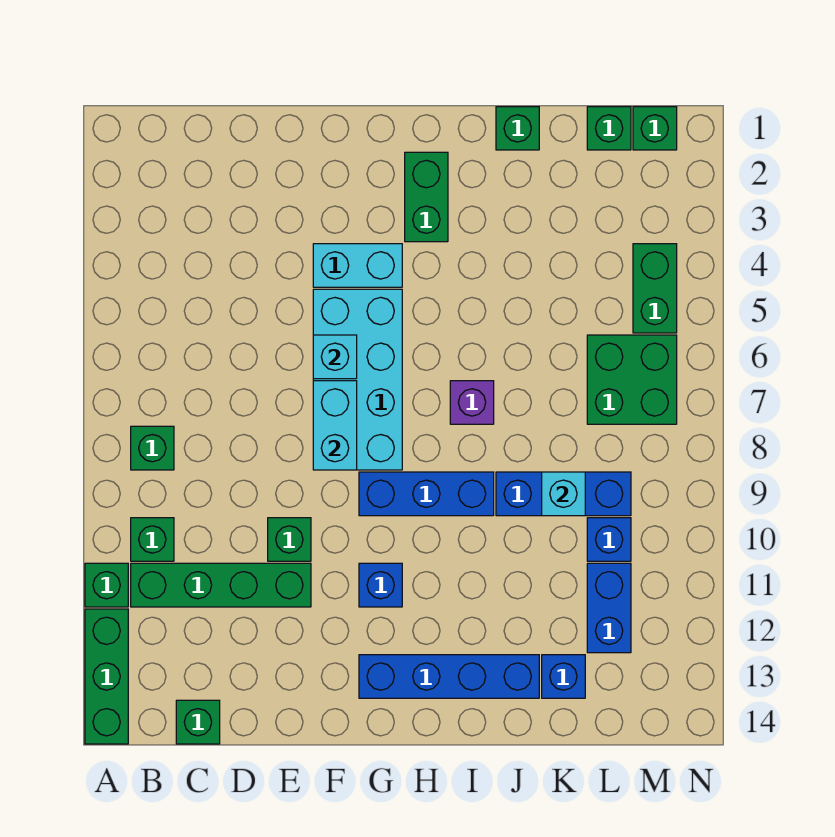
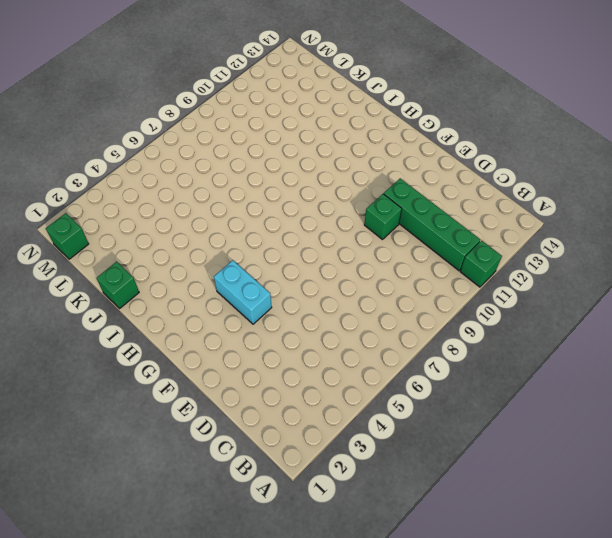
none -> green 1x3 brick [85,609,128,744]
none -> green 1x1 brick [131,426,174,470]
none -> green 1x1 brick [131,518,174,561]

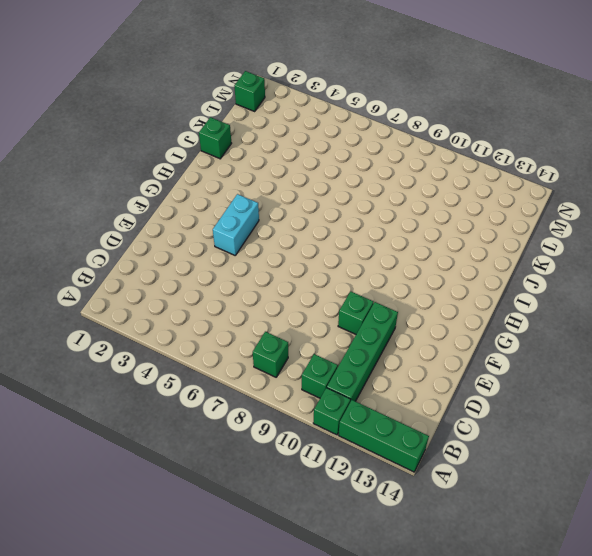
none -> green 1x1 brick [176,700,220,744]
none -> cyan 2x4 brick [313,289,402,470]
none -> blue 1x3 brick [359,472,494,516]

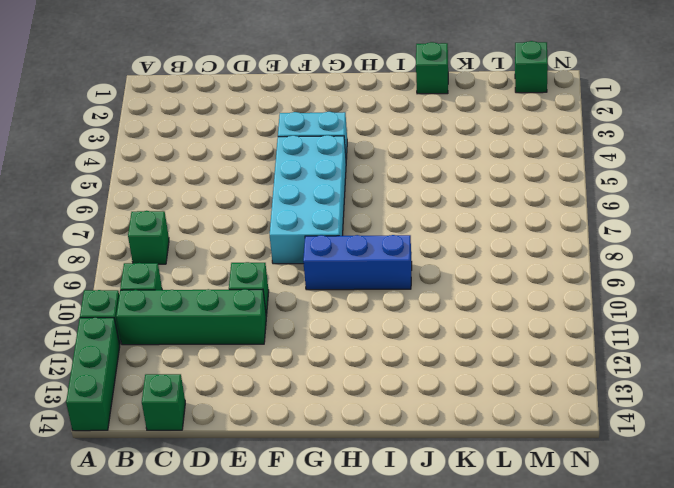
none -> blue 1x1 brick [359,563,402,607]
none -> blue 1x4 brick [359,655,539,698]
none -> green 1x2 brick [405,152,448,242]

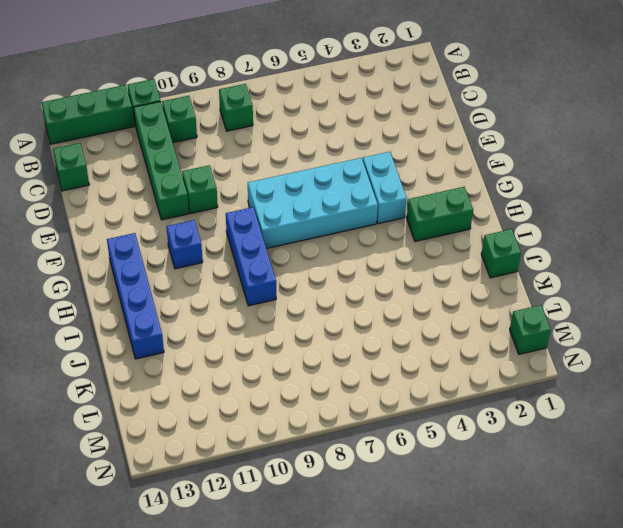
none -> purple 1x1 brick [450,381,494,424]
none -> blue 1x3 brick [496,472,631,516]
none -> blue 1x1 brick [542,655,585,698]

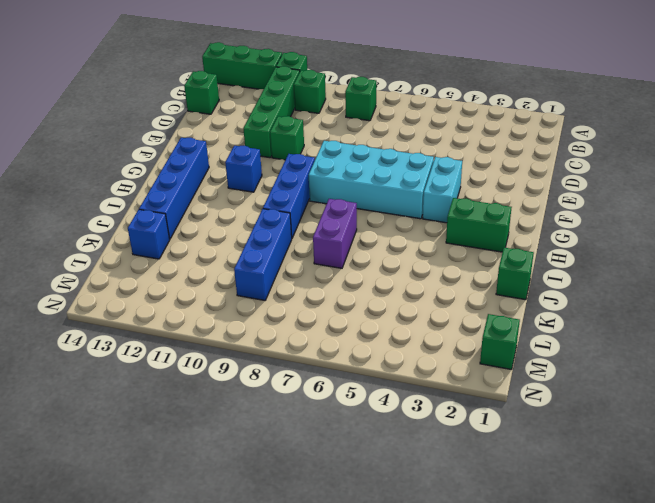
purple 1x2 brick [313,199,357,268] -> purple 1x1 brick [450,381,494,424]
none -> green 1x1 brick [587,107,631,150]
none -> green 2x2 brick [587,335,677,424]
none -> blue 1x1 brick [587,518,631,561]

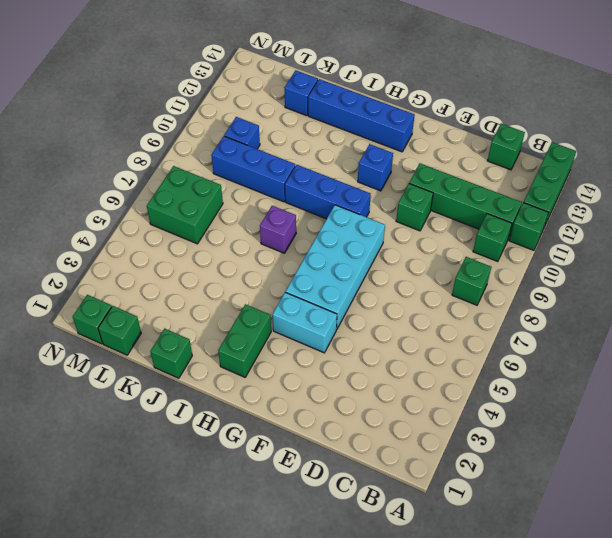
none -> blue 1x2 brick [587,563,631,653]
none -> green 1x2 brick [633,244,677,333]
none -> cyan 1x1 brick [313,335,357,379]

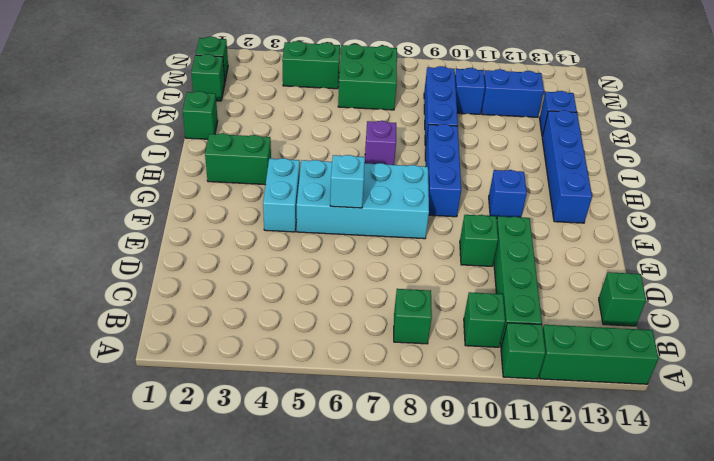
none -> cyan 1x2 brick [313,381,357,470]
none -> cyan 1x1 brick [542,472,585,516]

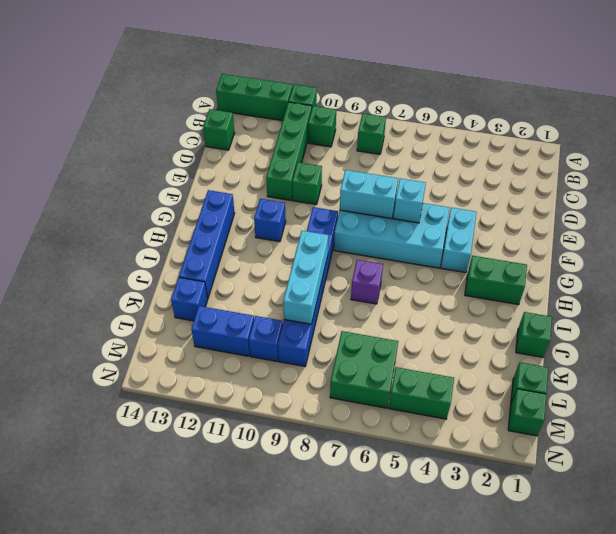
cyan 1x3 brick [283,231,328,324] -> cyan 1x1 brick [542,472,585,516]

